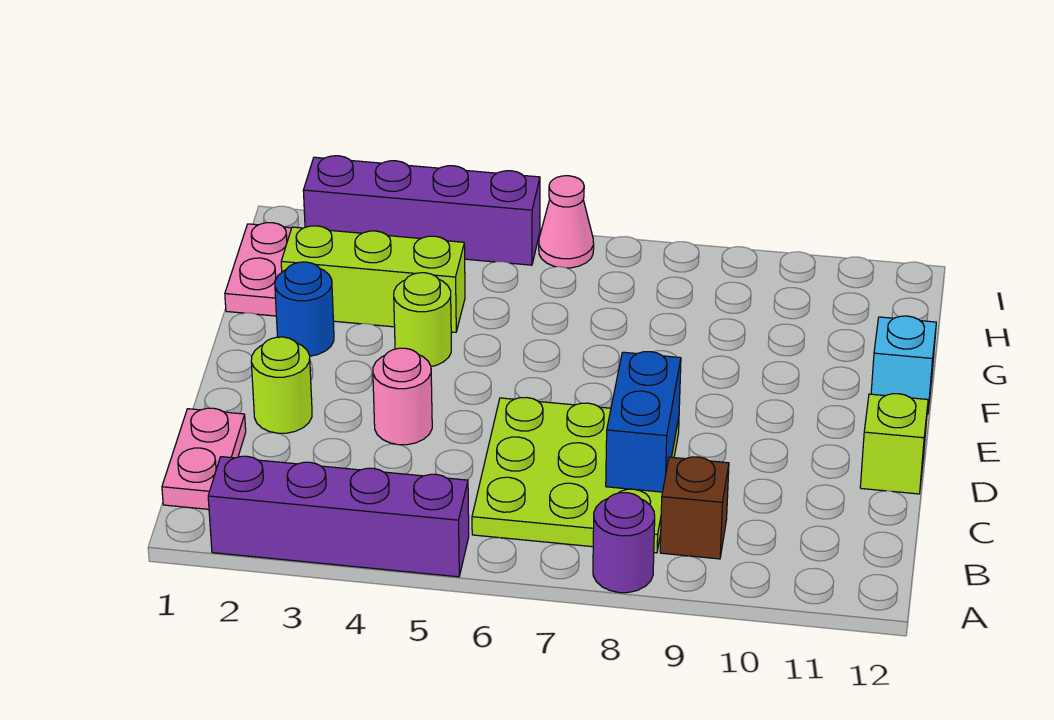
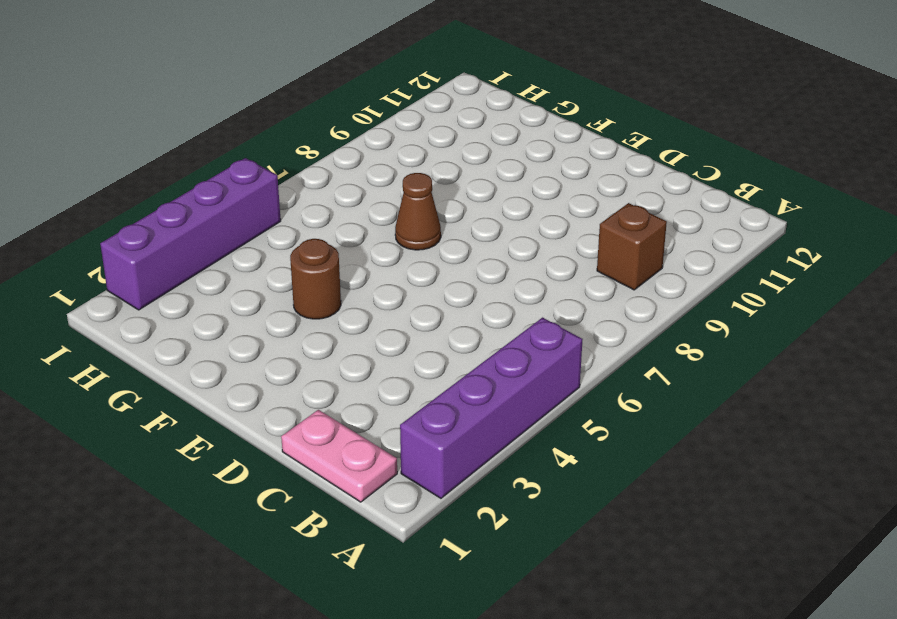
brown 1x1 round brick [290,239,341,319] -> lime 1x1 round brick [394,273,451,366]
brown 1x1 cone [395,173,441,250] -> none
none -> purple 1x1 round brick [593,493,655,593]
none -> lime 3x3 plate [472,397,679,553]
none -> lime 1x1 round brick [251,337,312,433]

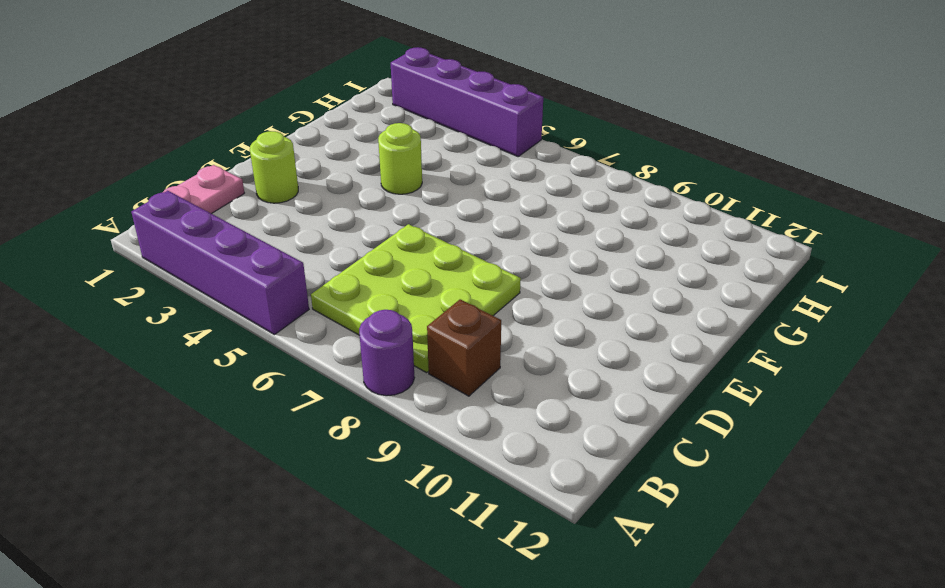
none -> pink 1x1 round brick [373,348,432,445]
none -> lime 1x1 brick [860,394,928,494]
none -> blue 1x1 round brick [275,262,334,356]

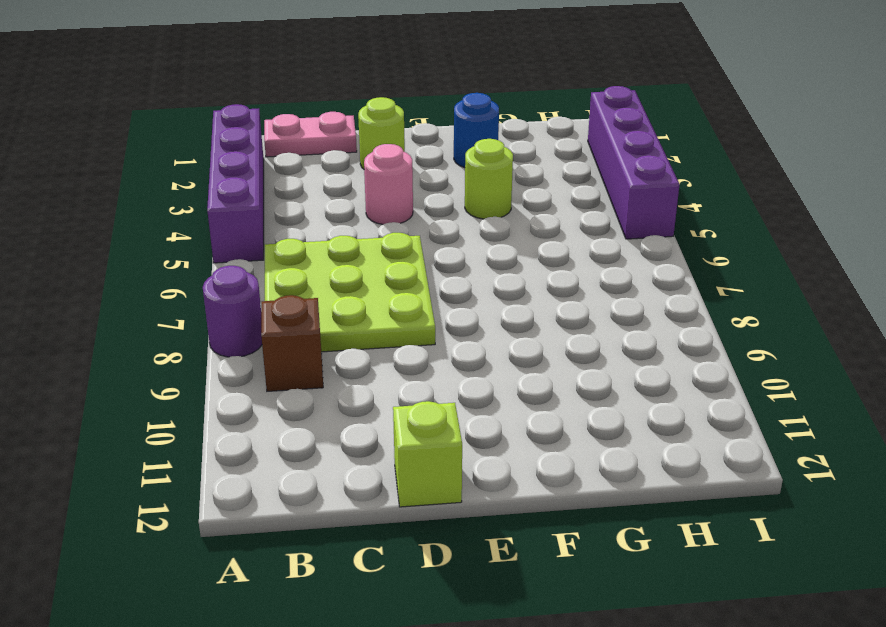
none -> cyan 1x1 brick [871,316,936,414]
none -> pink 1x2 plate [225,223,291,316]
none -> lime 1x3 brick [281,226,465,332]

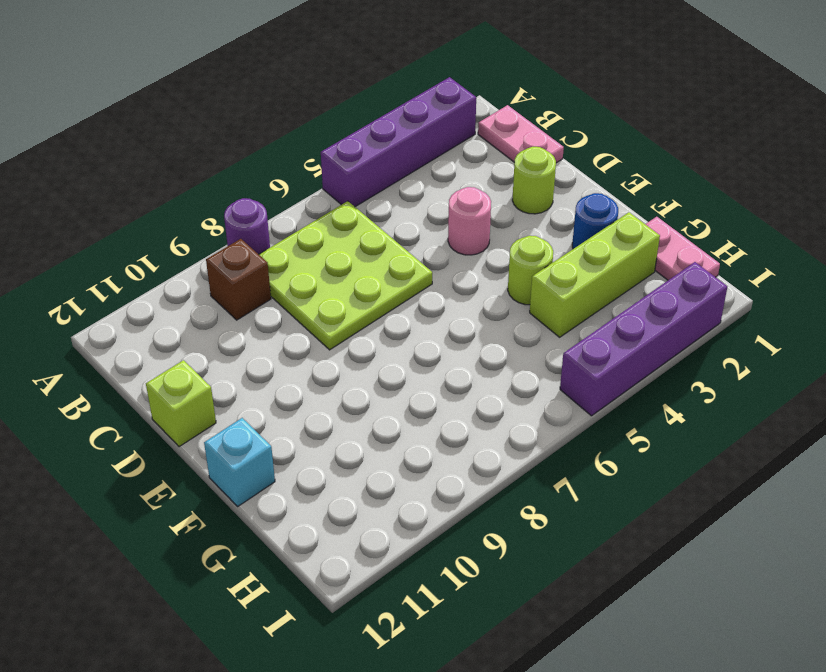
none -> pink 1x1 cone [539,176,594,268]
none -> blue 1x2 brick [606,352,681,492]

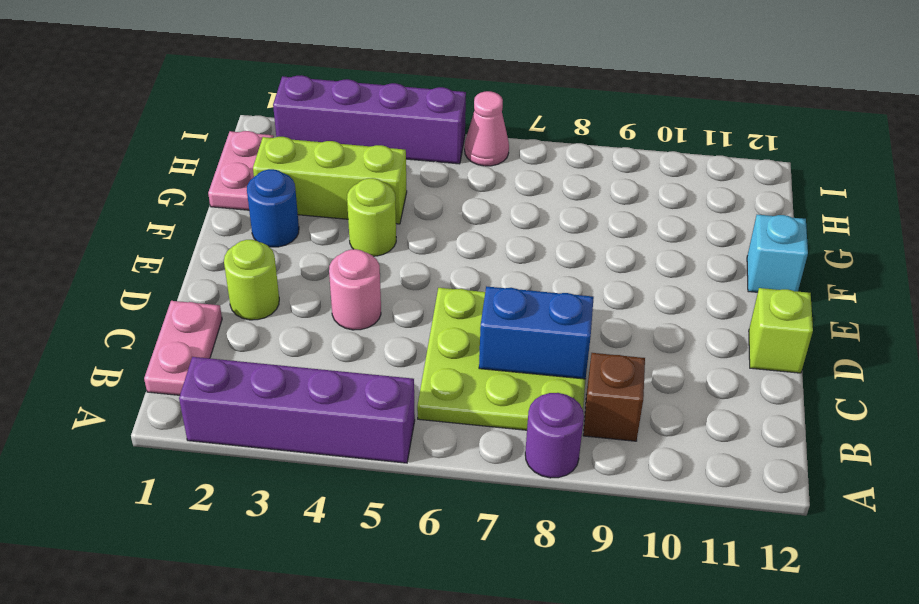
blue 1x2 brick [479,286,594,379] -> blue 1x2 brick turned to [606,352,681,492]

